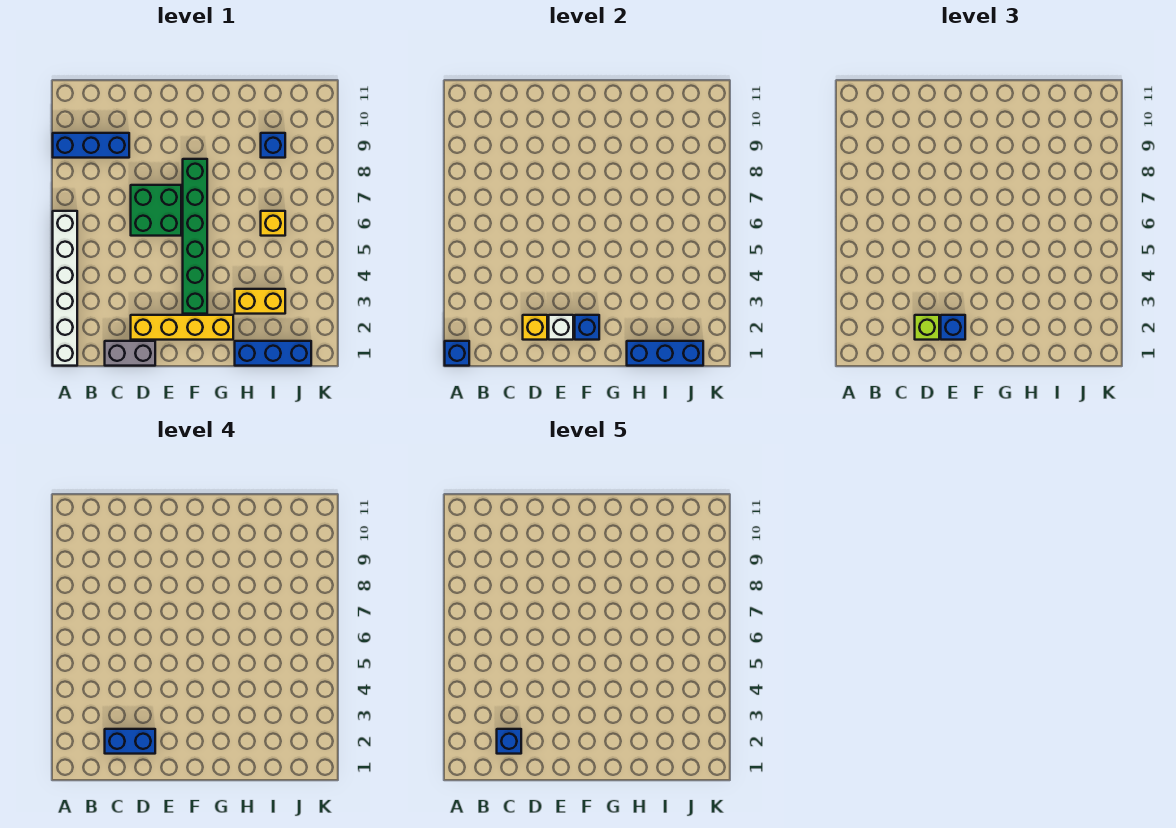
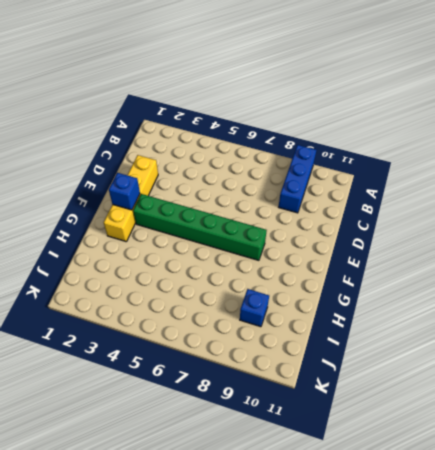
none -> white 1x6 brick [53,211,77,366]
none -> grey 1x2 brick [105,341,155,366]
none -> green 2x2 brick [131,185,181,236]

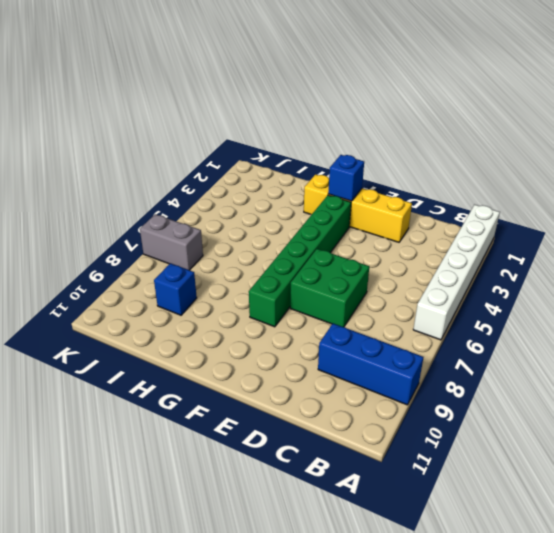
grey 1x2 brick [140,214,203,270] -> grey 1x2 brick moved to [105,341,155,366]
none -> blue 1x3 brick [235,341,311,366]
none -> yellow 1x2 brick [235,289,285,314]
none -> yellow 1x1 brick [261,211,285,236]

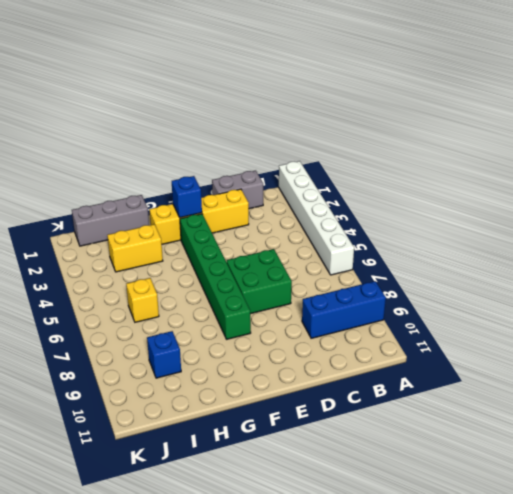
grey 1x3 brick [72,195,149,246] -> blue 1x3 brick [235,341,311,366]
none -> blue 1x1 brick [445,341,469,366]
none -> yellow 1x1 brick [523,315,547,340]
none -> white 1x1 brick [549,315,573,340]

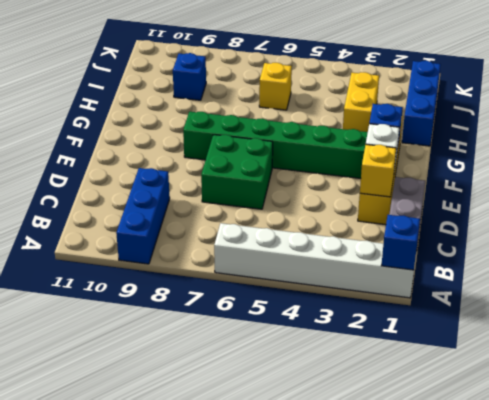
none -> blue 1x3 brick [627,341,703,366]
none -> lime 1x1 brick [915,315,939,340]
none -> blue 1x1 brick [941,315,965,340]

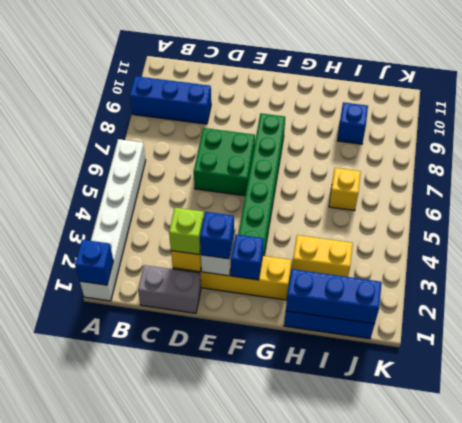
none -> blue 1x2 brick [105,729,155,754]
none -> blue 1x1 brick [497,729,521,754]

